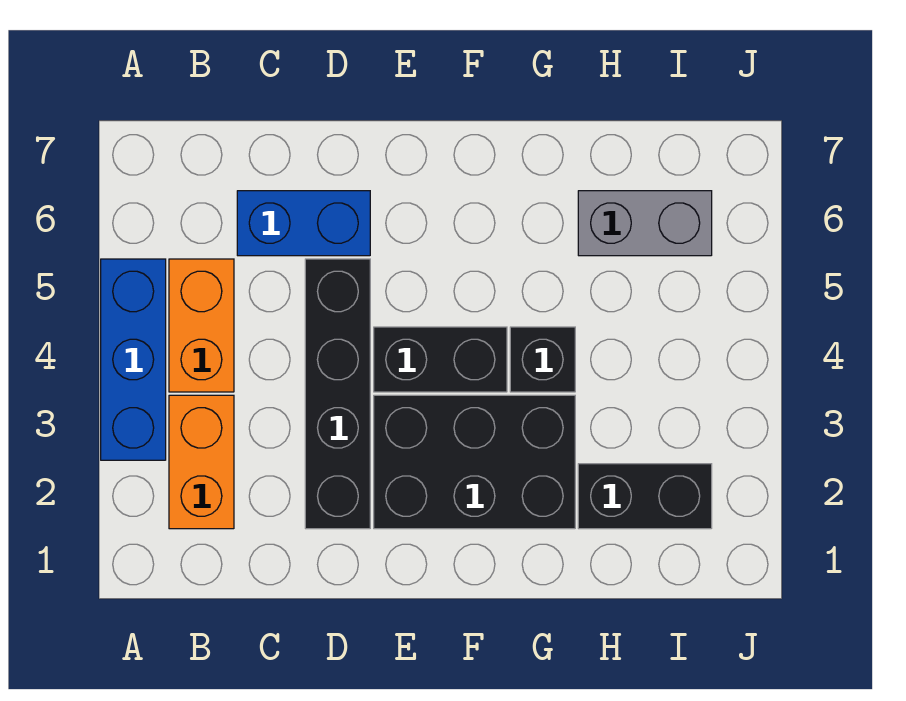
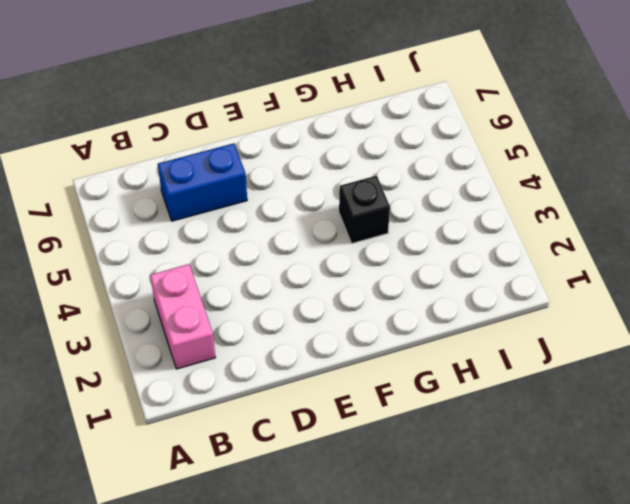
pink 1x2 brick [150,264,216,369] -> orange 1x2 brick [169,395,234,529]
none -> blue 1x3 brick [101,259,166,460]
none -> orange 1x2 brick [169,259,234,392]

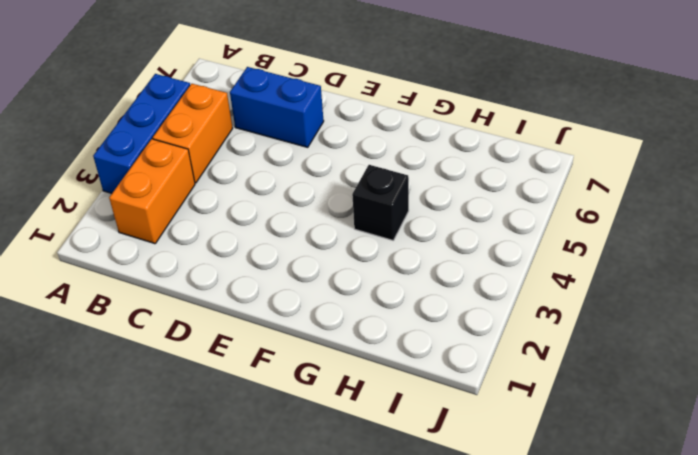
none -> black 1x4 brick [305,259,370,529]
none -> black 2x3 brick [374,395,575,529]

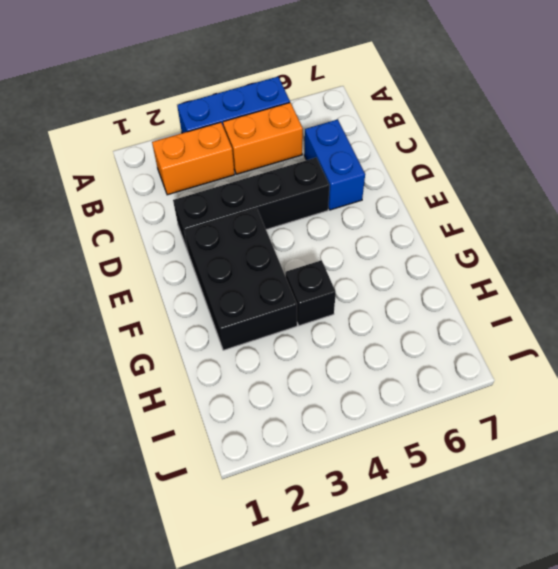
none -> black 1x2 brick [374,327,507,392]
none -> black 1x2 brick [578,464,712,529]

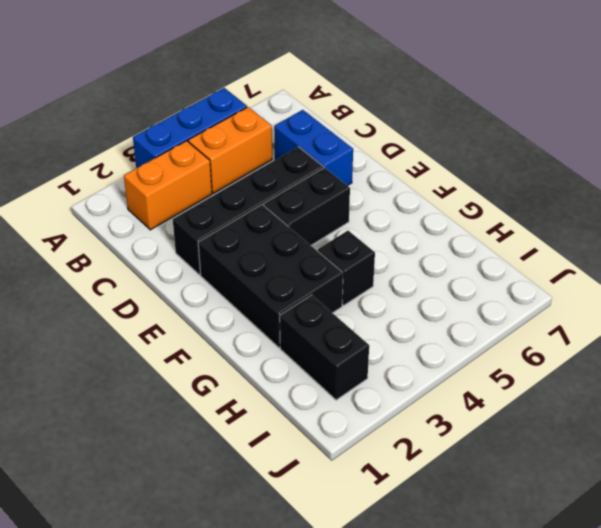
black 1x2 brick [264,168,350,245] -> black 1x2 brick turned to [374,327,507,392]
none -> grey 1x2 brick [578,191,712,256]

